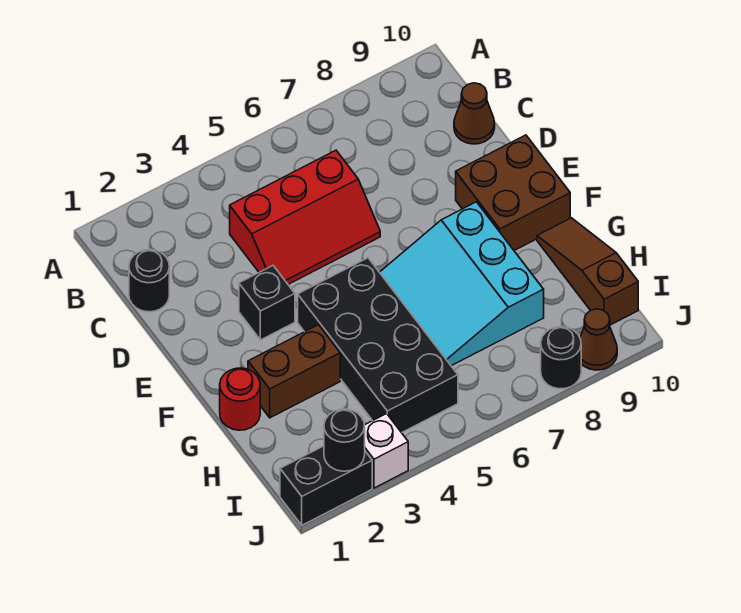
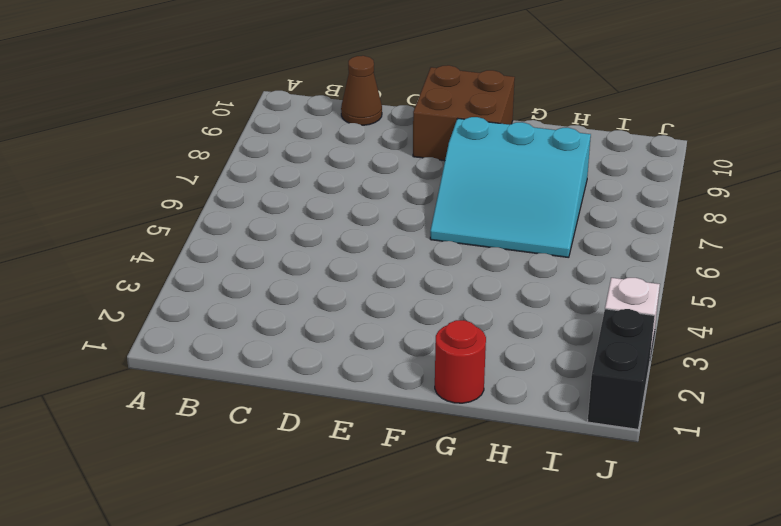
none -> black 1x1 round brick [129,250,169,312]
none -> red 2x3 slope [230,150,380,284]
none -> black 1x1 brick [239,266,295,340]

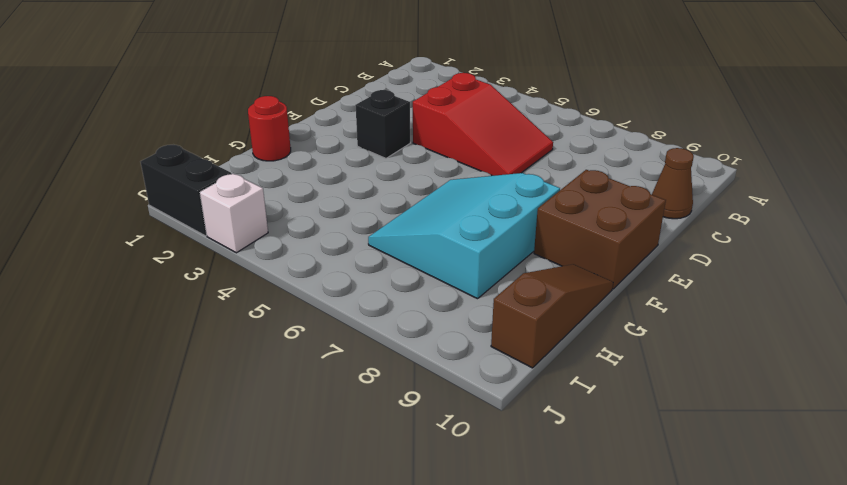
red 2x3 slope [413,73,553,176] -> red 2x3 slope turned to [230,150,380,284]
none -> black 1x1 round brick [129,250,169,312]
none -> black 2x4 brick [298,258,458,433]
none -> brown 1x2 brick [248,325,340,418]

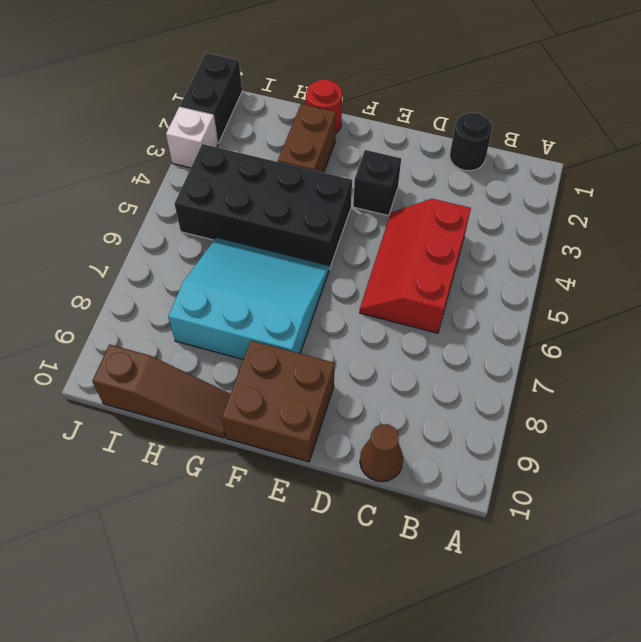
none -> black 1x1 round brick [541,327,581,389]
none -> brown 1x1 cone [580,309,617,370]
none -> black 1x1 round brick [324,409,365,471]

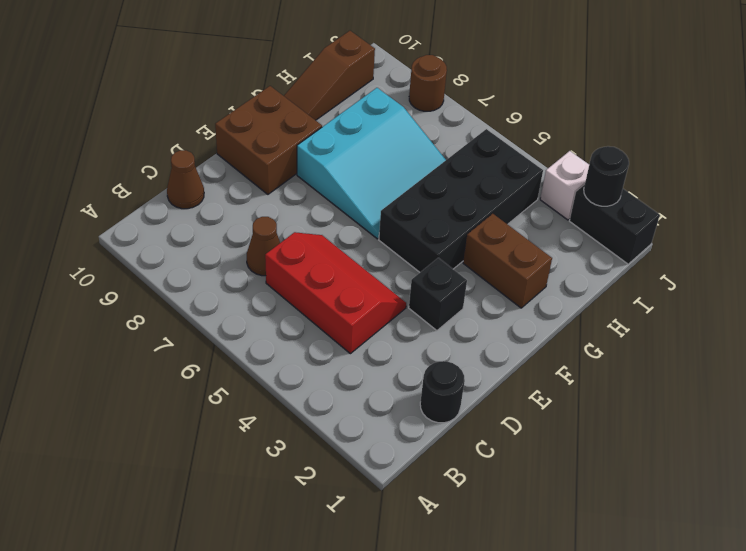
brown 1x1 cone [247,217,280,276] -> brown 1x1 cone moved to [580,309,617,370]
brown 1x1 round brick [409,55,447,111] -> black 1x1 round brick [541,327,581,389]
none -> red 1x1 round brick [220,368,260,430]

